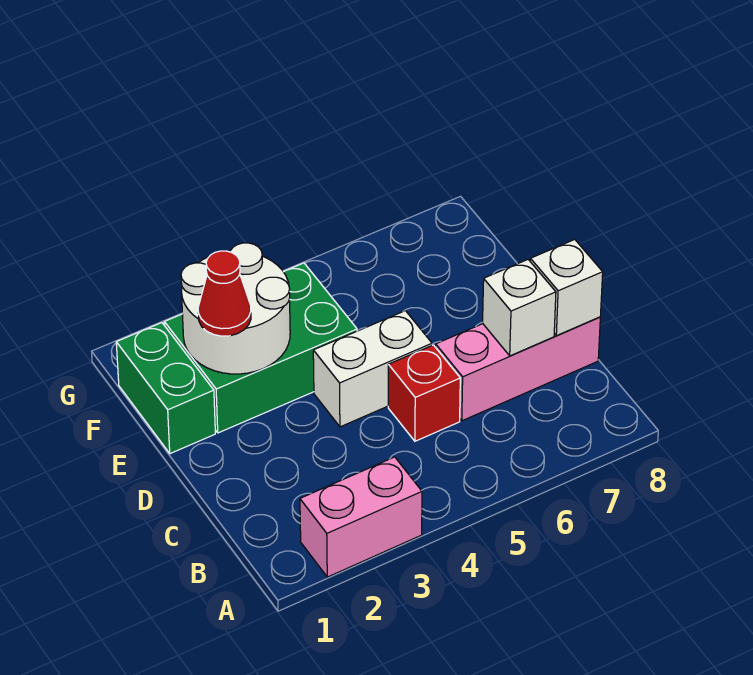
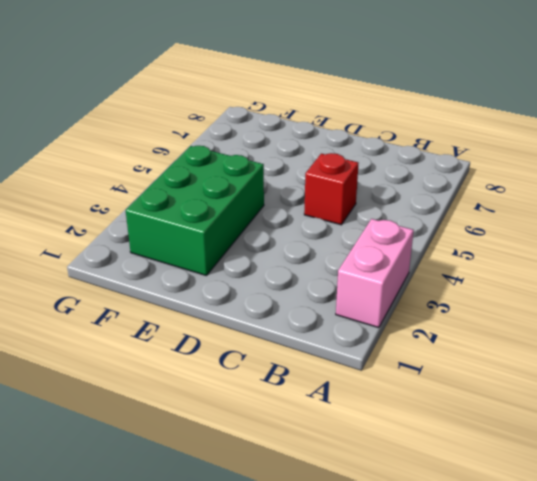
none -> pink 1x3 brick [436,317,600,421]
none -> white 1x2 brick [313,311,432,427]

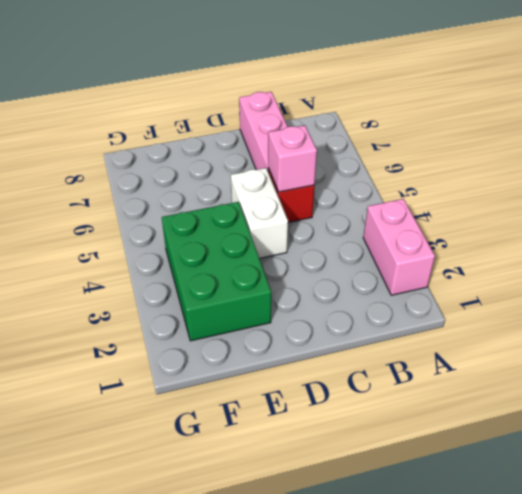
pink 1x1 brick [268,125,317,192] -> none
none -> green 1x2 brick [116,323,215,454]
none -> white 1x1 brick [483,260,556,356]

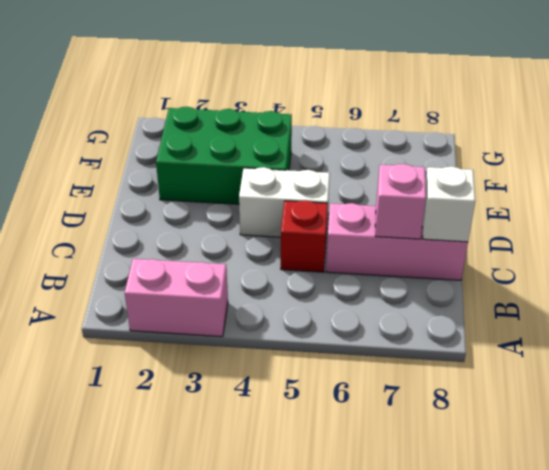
pink 1x1 brick [375,164,426,239] -> white 1x1 brick [483,260,556,356]
none -> green 1x2 brick [116,323,215,454]
none -> white 2x2 round brick [181,243,290,374]

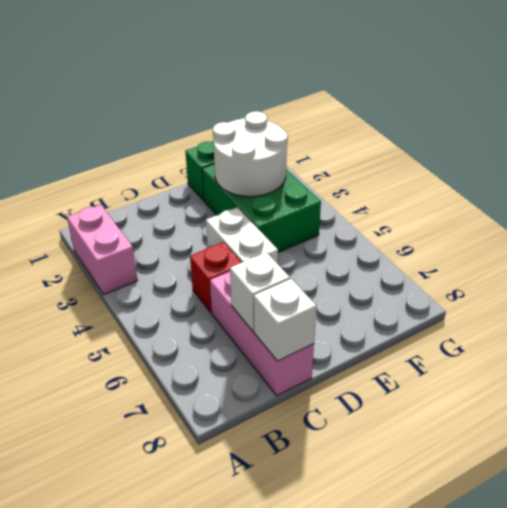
none -> red 1x1 cone [198,251,251,336]

